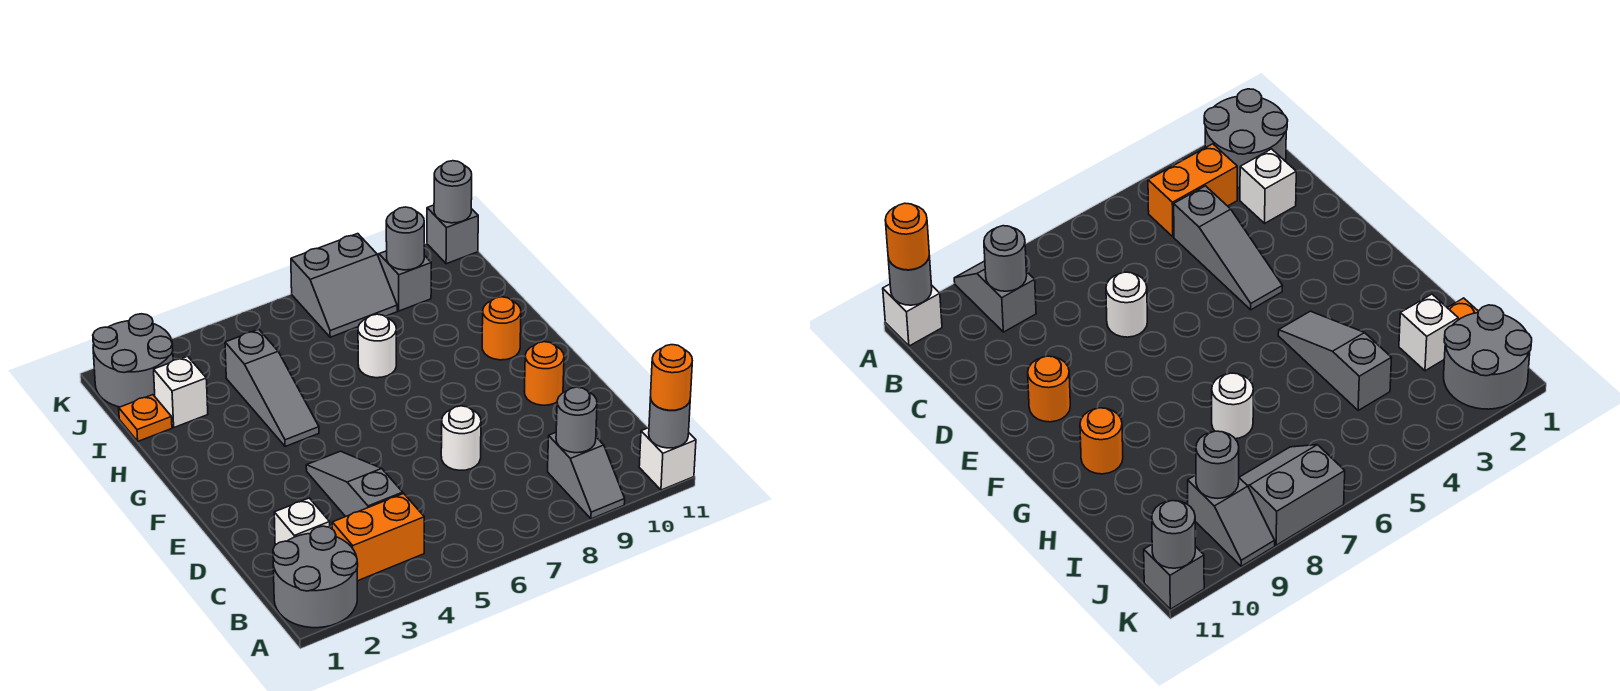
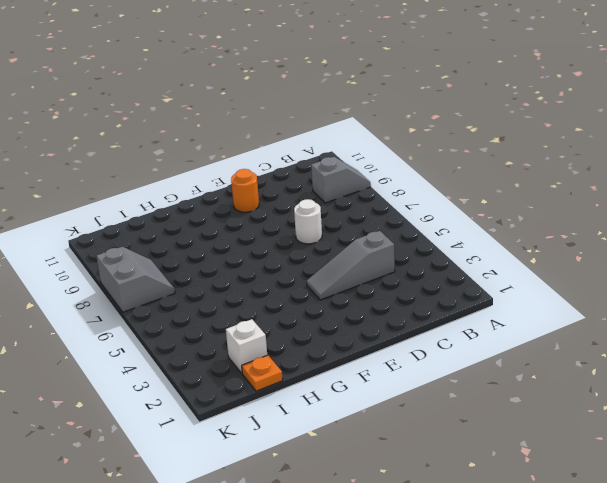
none -> grey 2x2 round brick [273,526,358,628]
none -> white 1x1 brick [639,428,696,490]
none -> orange 1x2 brick [332,493,424,581]

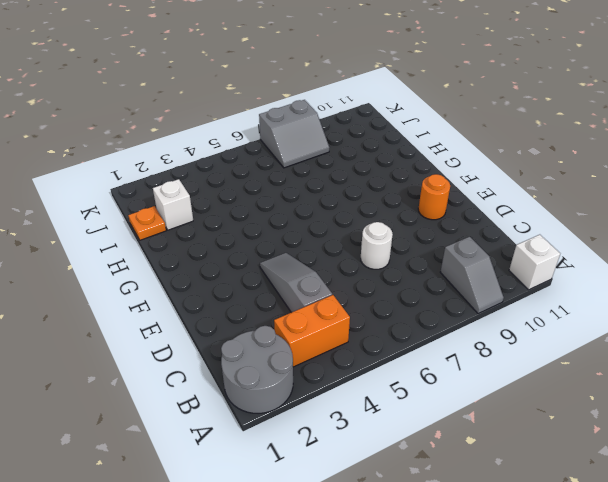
none -> white 1x1 brick [274,498,330,545]
none -> grey 1x3 slope [225,329,319,447]
none -> orange 1x1 round brick [482,297,521,360]

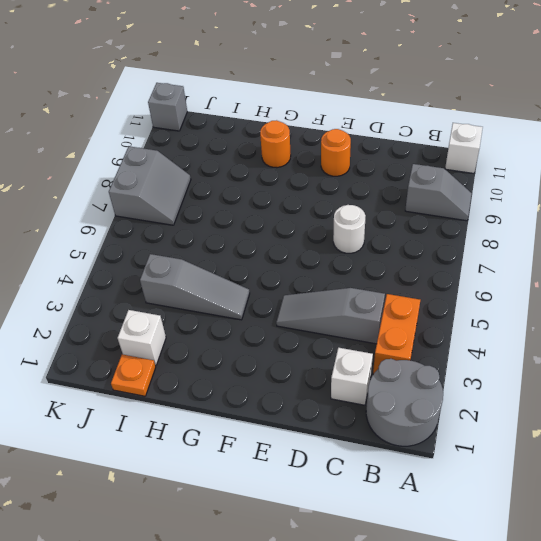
none -> white 1x1 round brick [358,314,396,378]
none -> grey 2x2 round brick [93,314,173,407]
none -> grey 1x2 slope [377,251,431,311]

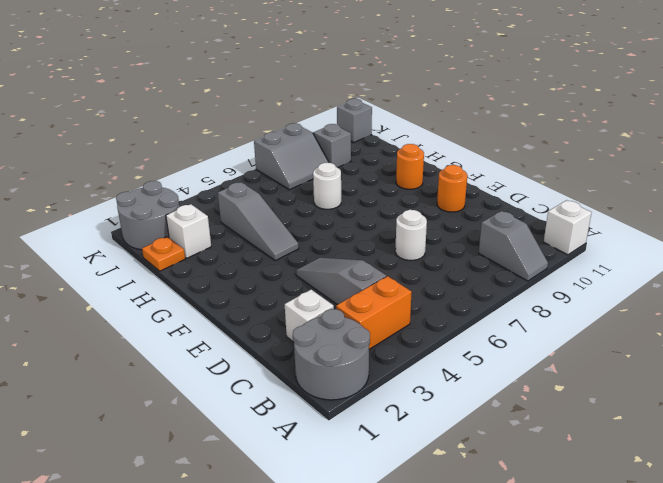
none -> grey 1x1 round brick [649,397,690,448]
none -> grey 1x1 round brick [556,387,597,453]
none -> grey 1x1 round brick [386,207,424,270]

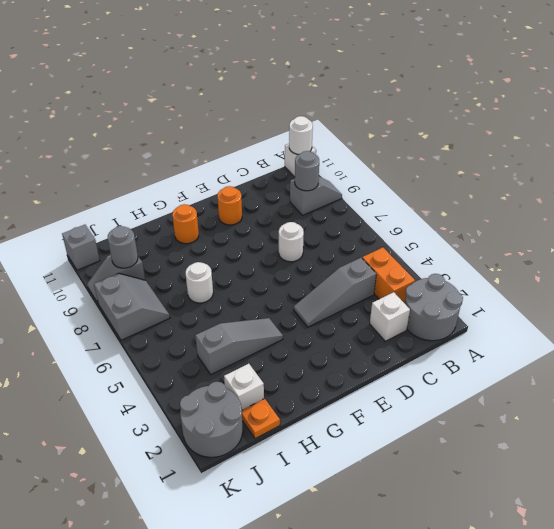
white 1x1 round brick [289,116,313,155] -> grey 1x1 round brick [649,397,690,448]
none -> grey 1x1 round brick [434,161,472,223]
none -> orange 1x1 round brick [651,345,692,410]

